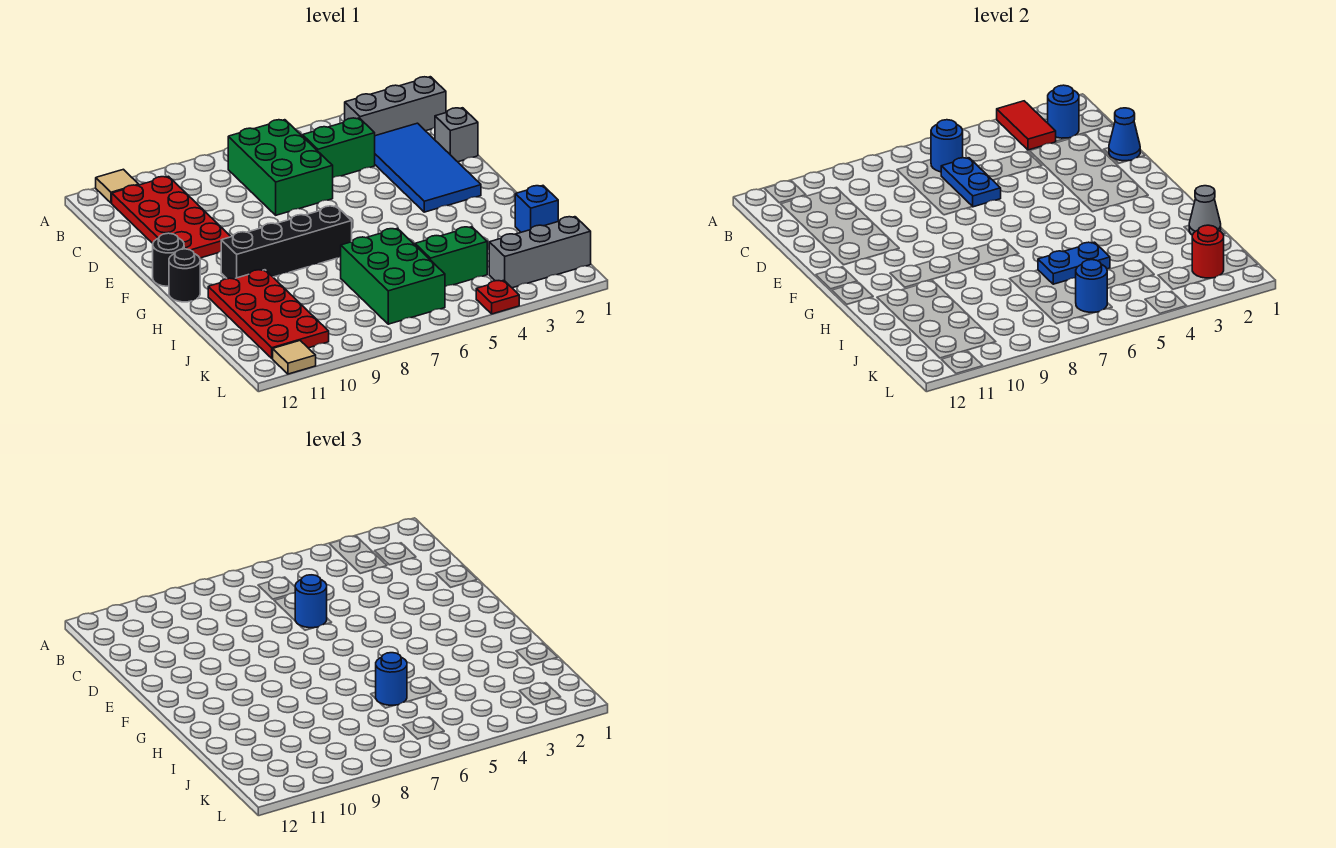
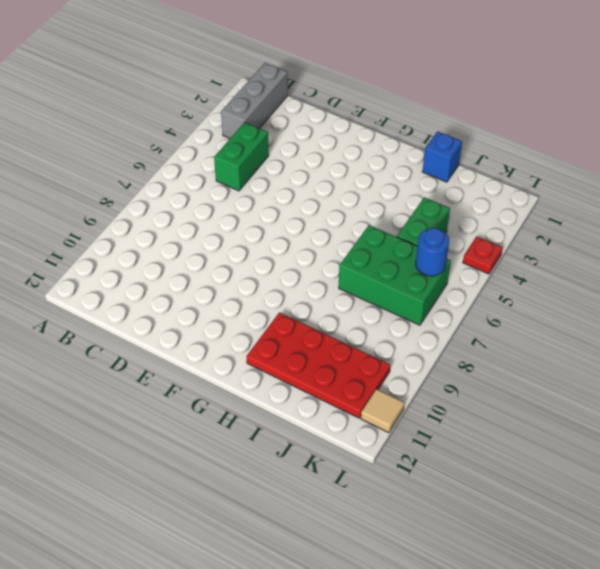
none -> tan 1x1 tile [96,169,139,203]
none -> green 2x3 brick [228,120,333,215]
none -> red 2x4 plate [112,176,231,258]

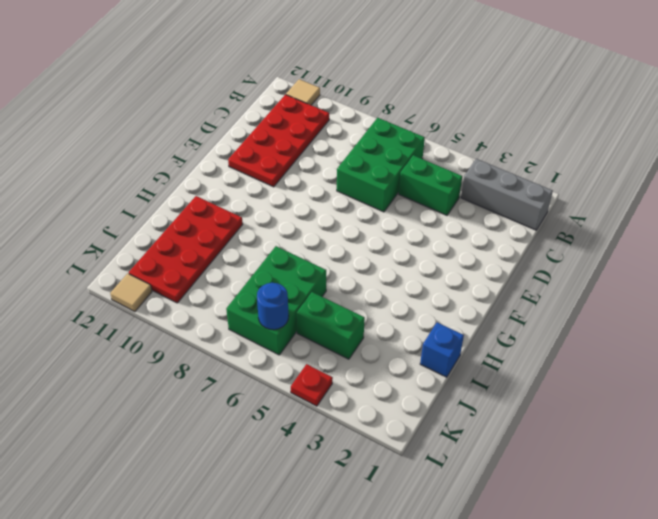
none -> blue 2x4 tile [375,123,481,212]
none -> grey 1x1 brick [435,108,478,162]
none -> black 1x1 round brick [153,233,184,286]

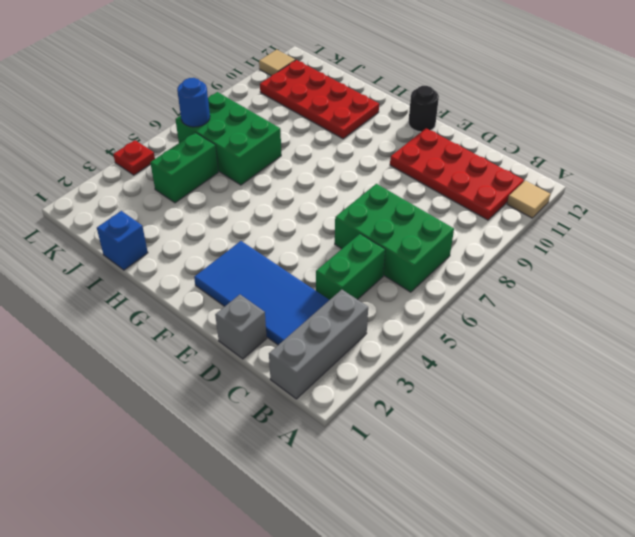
none -> black 1x4 brick [221,206,352,279]
none -> black 1x1 round brick [169,249,200,302]
none -> grey 1x3 brick [489,217,591,288]

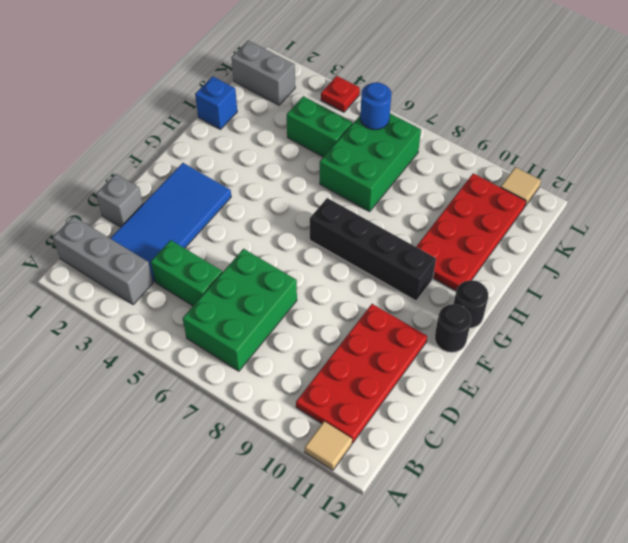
grey 1x2 brick [231,41,295,105] -> grey 1x3 brick [489,217,591,288]
none -> red 1x2 tile [997,101,1056,150]
none -> blue 1x1 round brick [1048,85,1079,138]
none -> blue 1x1 round brick [931,120,963,172]

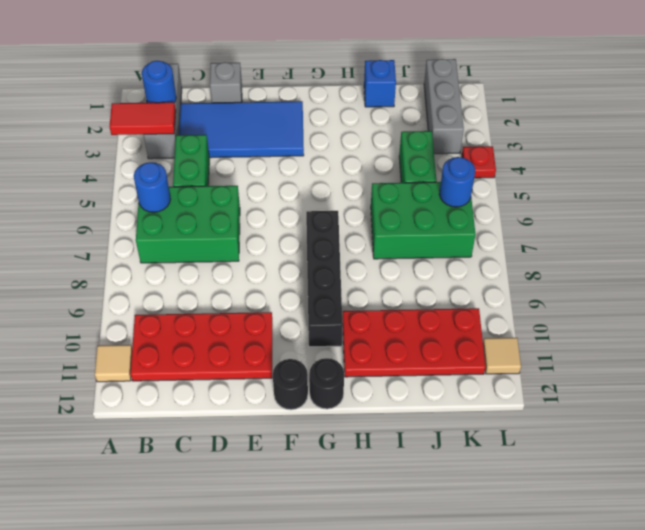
none -> blue 1x2 plate [941,158,1001,207]
none -> blue 1x1 cone [1109,108,1140,161]
none -> grey 1x1 cone [1189,186,1221,235]

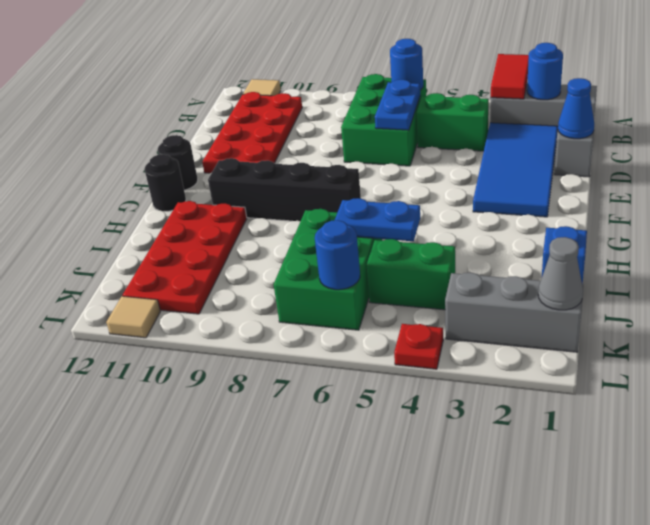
grey 1x1 cone [538,237,583,310] -> grey 1x1 cone moved to [1189,186,1221,235]
none -> red 1x1 round brick [1192,225,1224,278]
none -> blue 1x1 round brick [295,575,327,628]
none -> blue 1x1 round brick [376,653,407,705]

